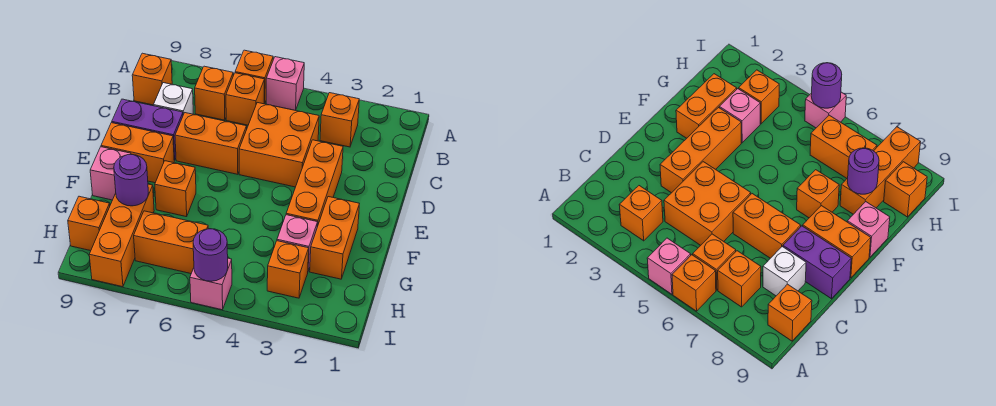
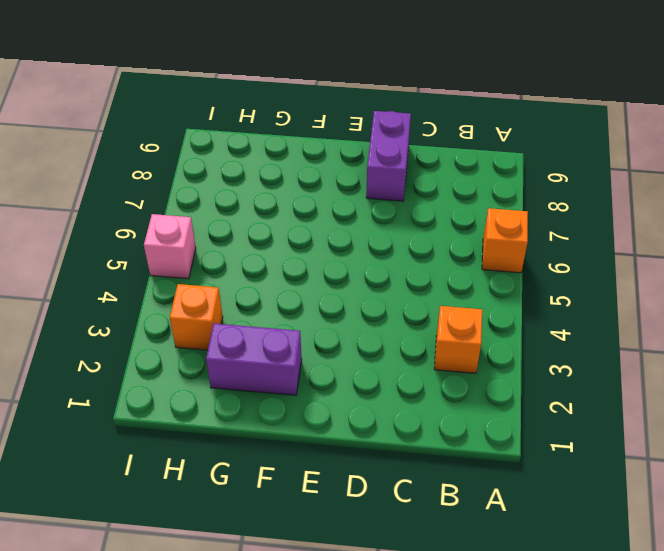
purple 1x2 brick [206,323,302,395] -> orange 1x2 brick [310,197,359,279]
none -> pink 1x1 brick [266,57,304,110]
none -> orange 1x1 brick [226,73,264,125]
none -> orange 1x1 brick [195,66,233,120]

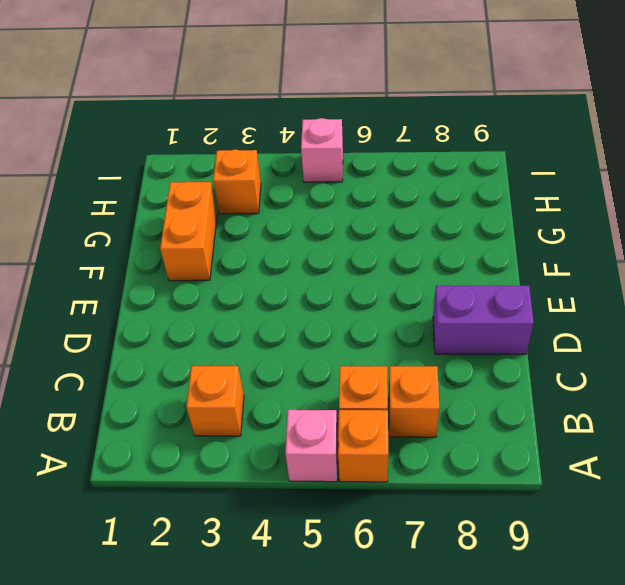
none -> orange 1x1 brick [132,53,172,105]
none -> orange 2x2 brick [239,103,319,187]
none -> white 1x1 brick [154,83,193,115]

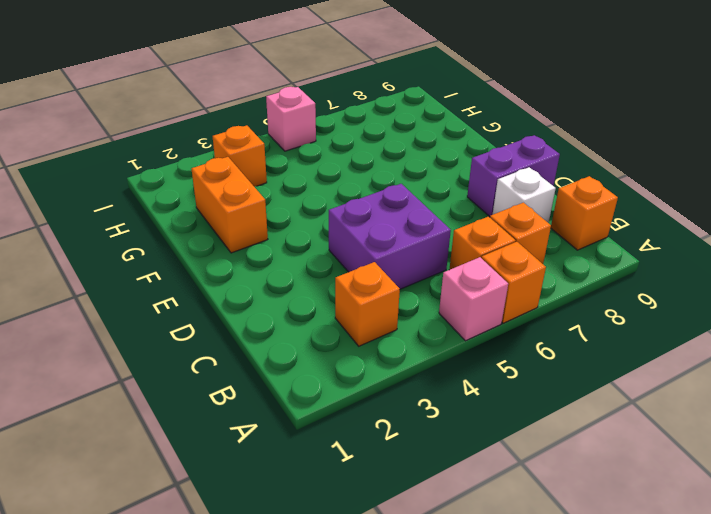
purple 2x2 brick [329,184,451,289] -> orange 2x2 brick [239,103,319,187]
none -> orange 1x3 brick [286,140,343,227]
none -> orange 1x2 brick [175,113,247,174]
none -> orange 1x2 brick [101,123,174,183]

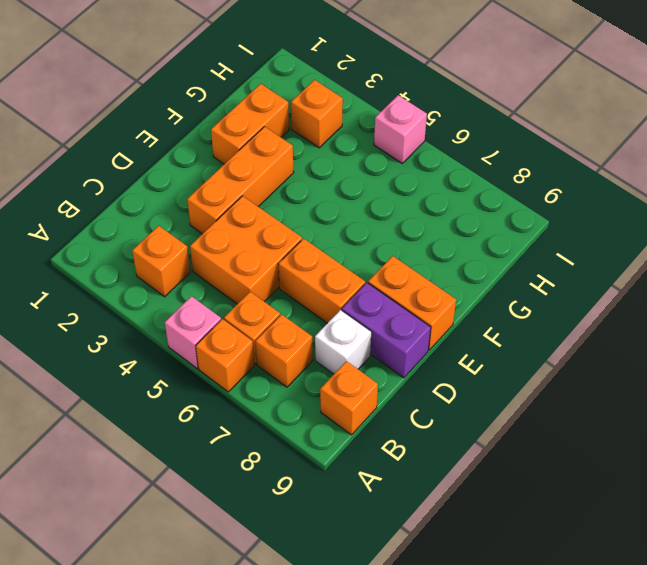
none -> orange 1x1 brick [155,161,196,217]
none -> pink 1x1 brick [90,147,131,200]
none -> pink 1x1 brick [277,215,318,271]

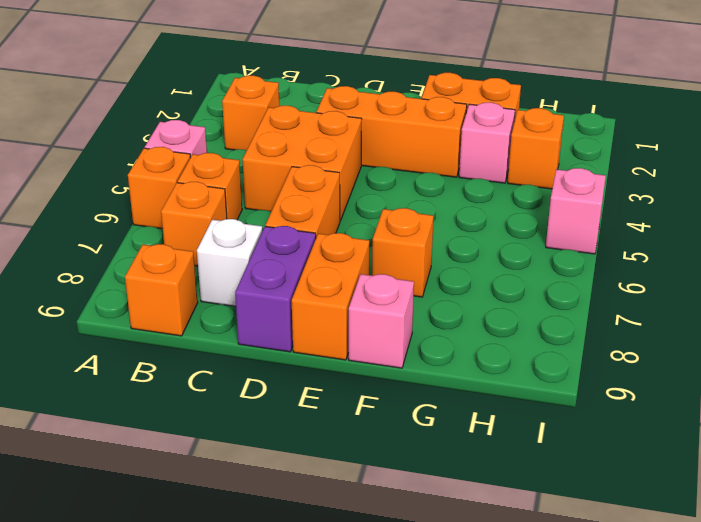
none -> orange 1x3 brick [89,184,154,287]
none -> orange 1x2 brick [134,211,208,274]
none -> orange 1x1 brick [68,196,110,251]

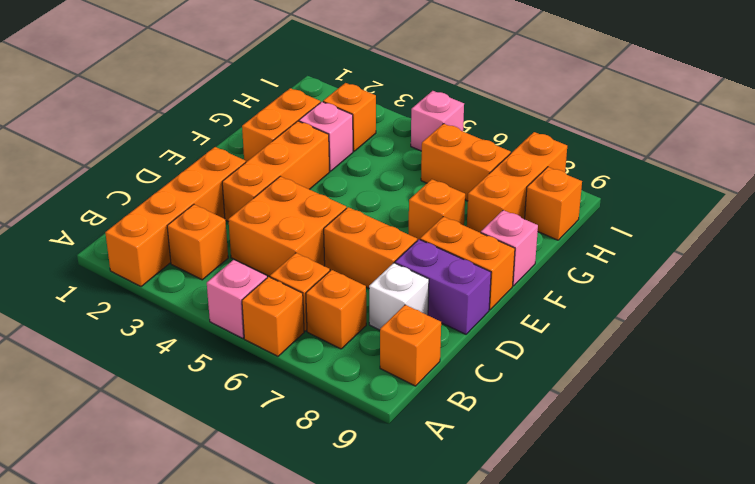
orange 1x4 brick [105,147,246,286] -> none
none -> purple 1x1 round brick [114,155,148,206]
none -> purple 1x1 round brick [193,229,228,281]

